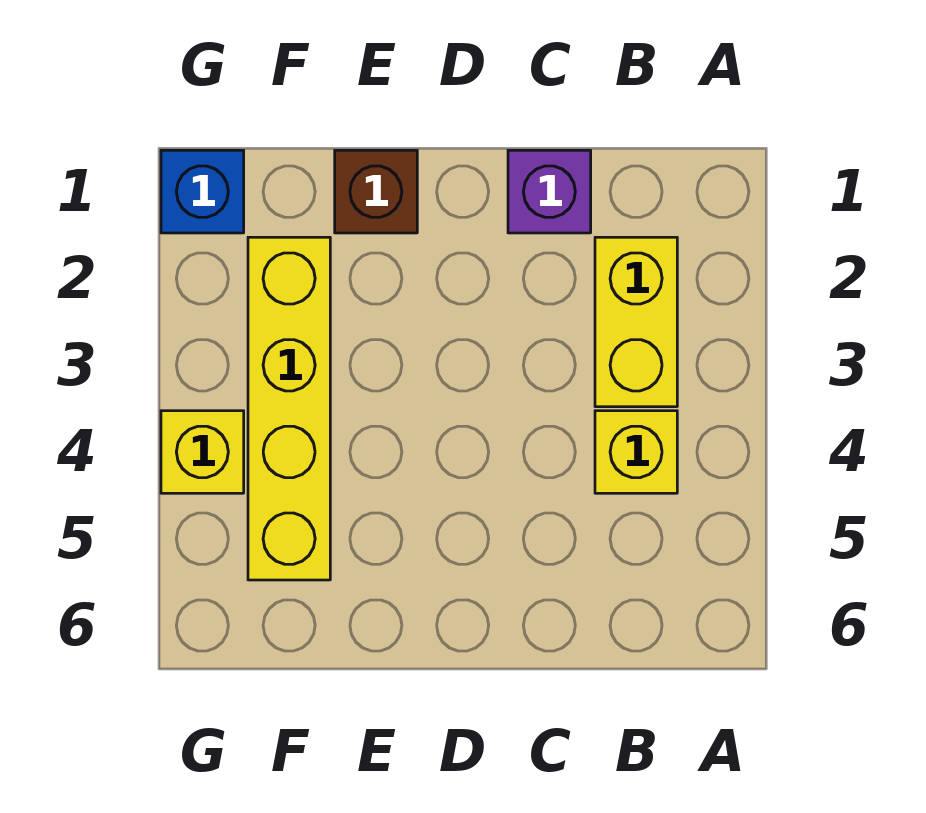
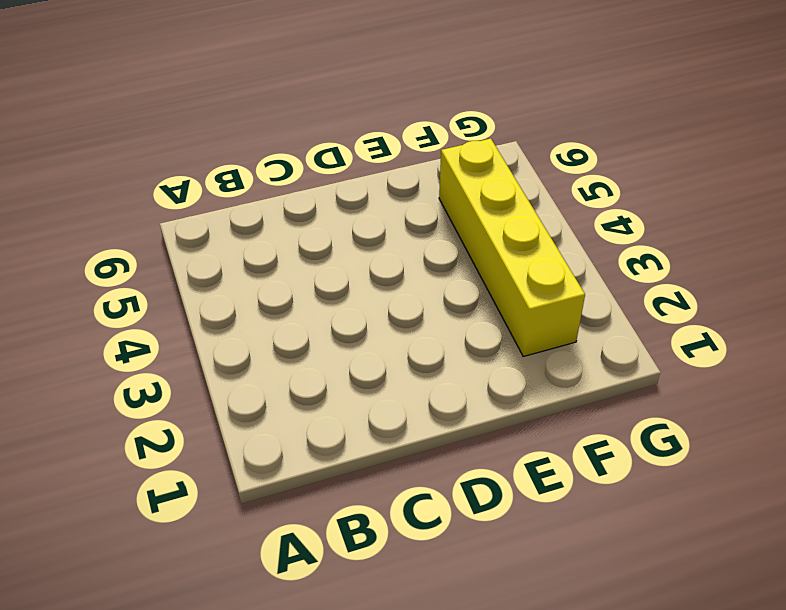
none -> yellow 1x2 brick [595,237,677,407]
none -> yellow 1x1 brick [595,411,677,493]

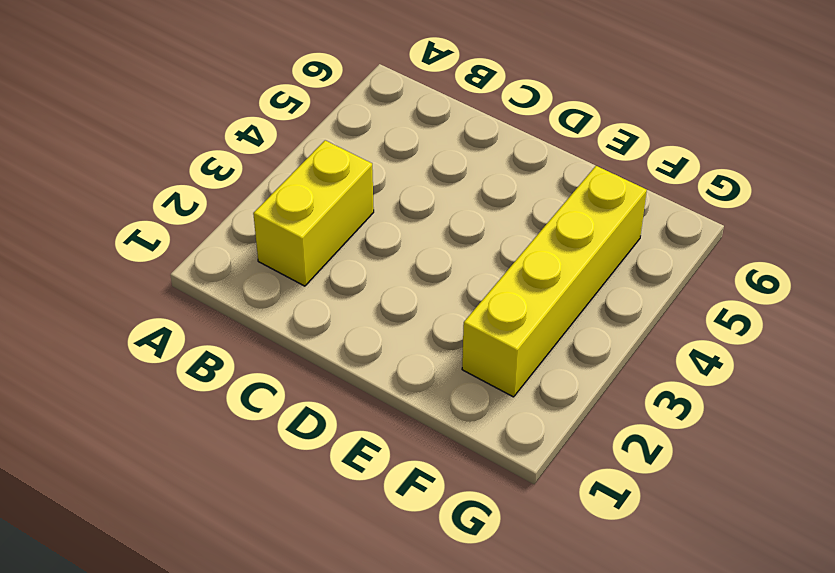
none -> yellow 1x1 brick [595,411,677,493]
none -> purple 1x1 brick [508,150,591,233]

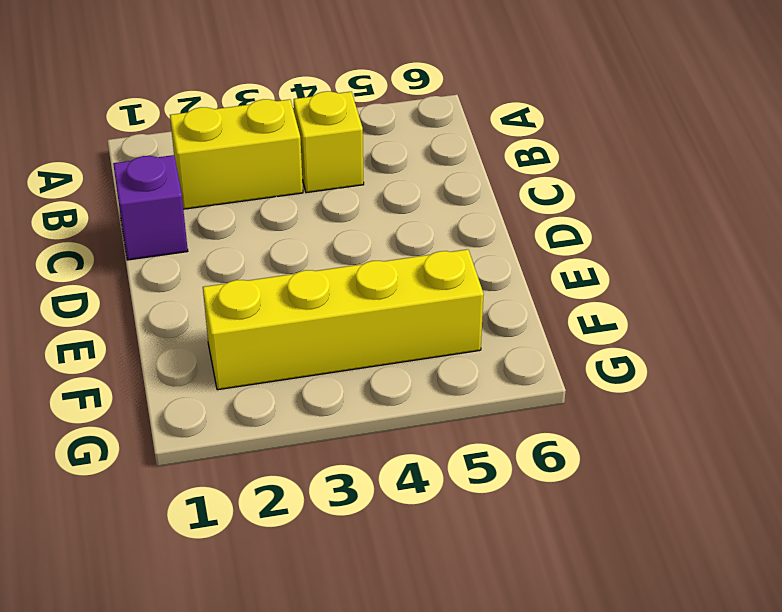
none -> brown 1x1 brick [335,150,417,233]
none -> blue 1x1 brick [161,150,244,233]

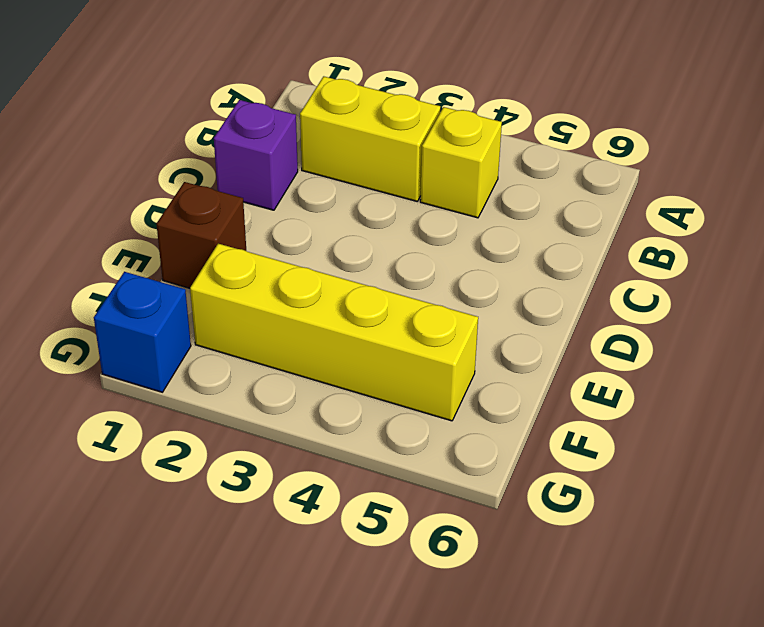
none -> yellow 1x1 brick [161,411,244,493]

